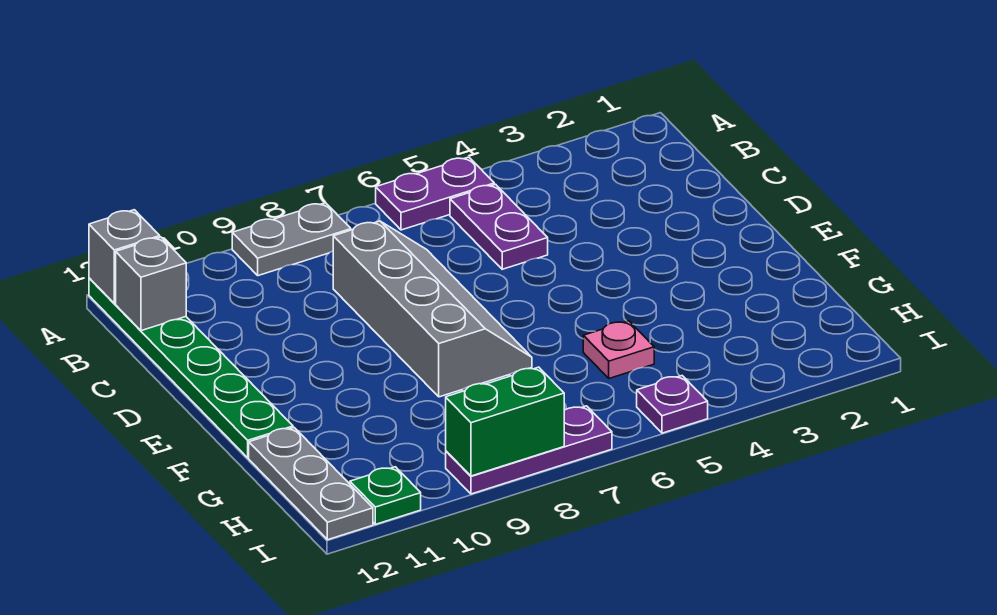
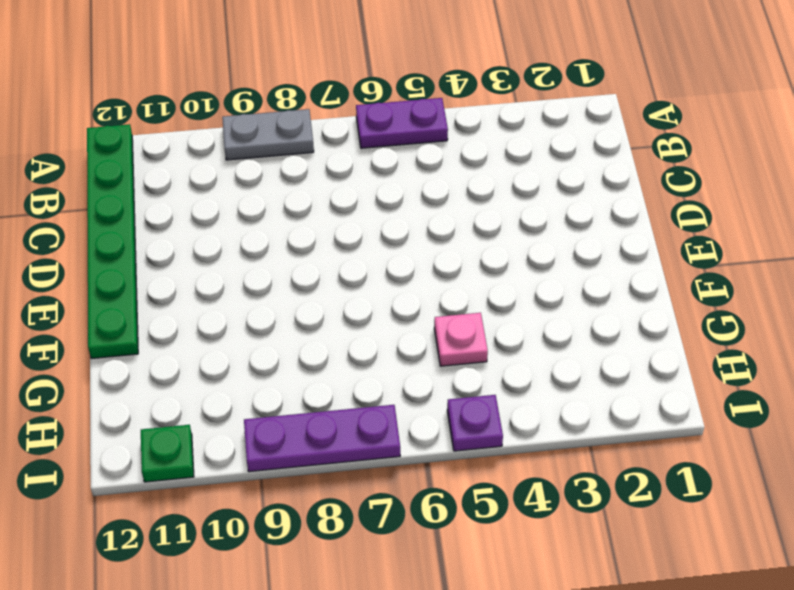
none -> purple 1x2 plate [450,184,548,269]
none -> grey 2x4 slope [333,221,532,397]
none -> grey 1x3 plate [249,428,373,540]

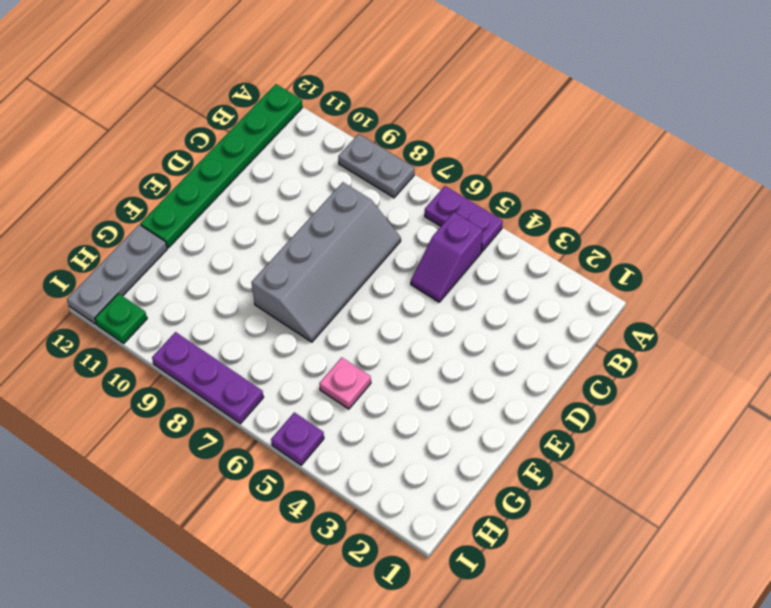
purple 1x2 slope [411,212,483,302] -> purple 1x2 plate [450,184,548,269]
none -> grey 1x1 brick [89,210,160,303]
none -> grey 1x1 brick [116,237,186,331]
none -> green 1x2 brick [446,367,564,476]

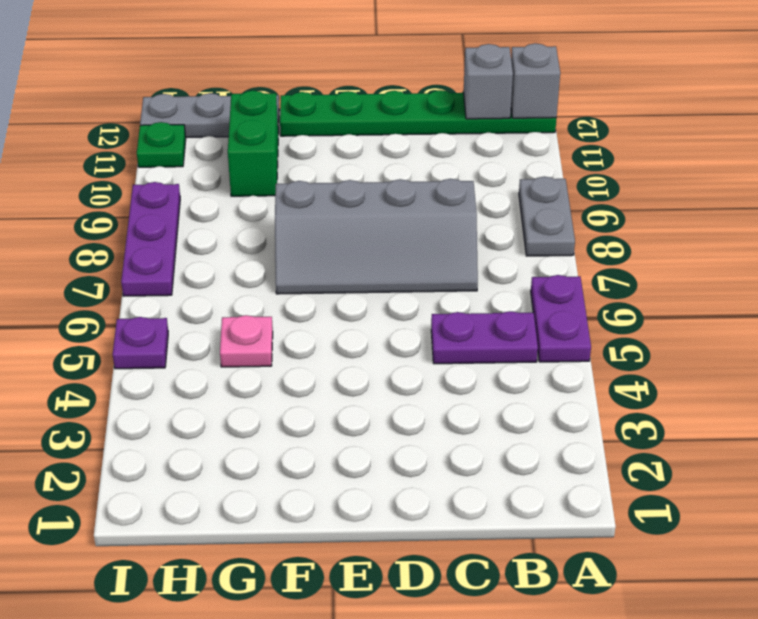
green 1x2 brick [228,91,278,196] -> green 1x2 brick moved to [446,367,564,476]

